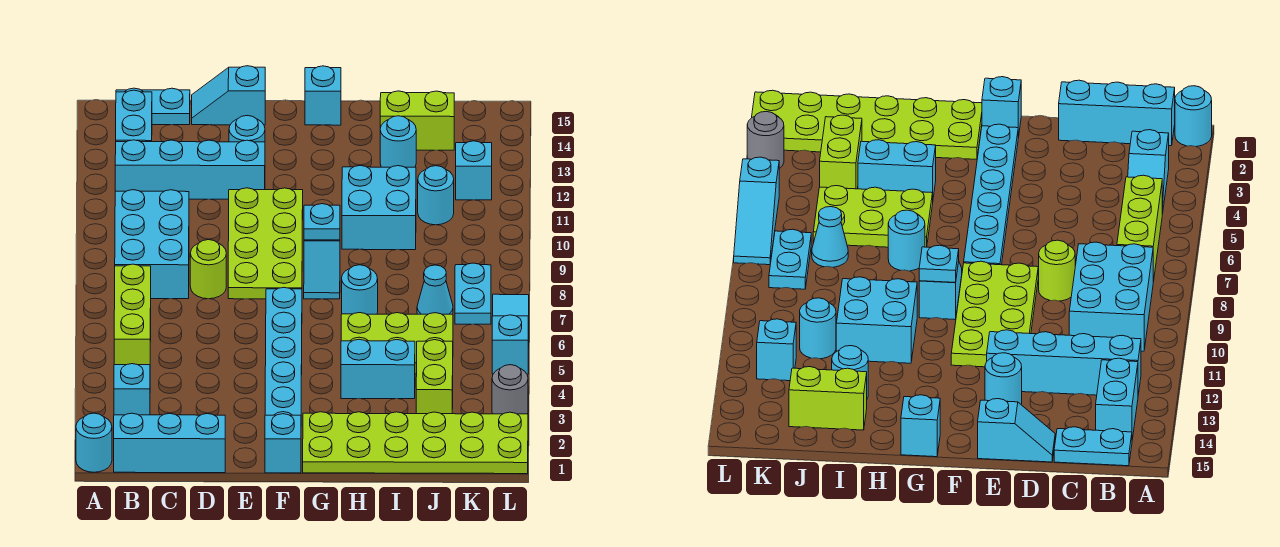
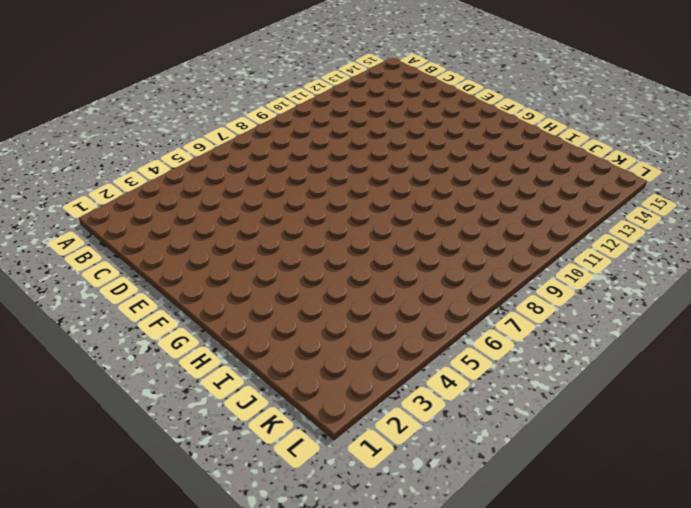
none -> cyan 1x1 round brick [76,413,112,472]
none -> cyan 1x3 brick [114,413,225,473]
none -> cyan 1x2 slope [114,364,150,415]
none -> lime 1x3 brick [114,264,151,365]

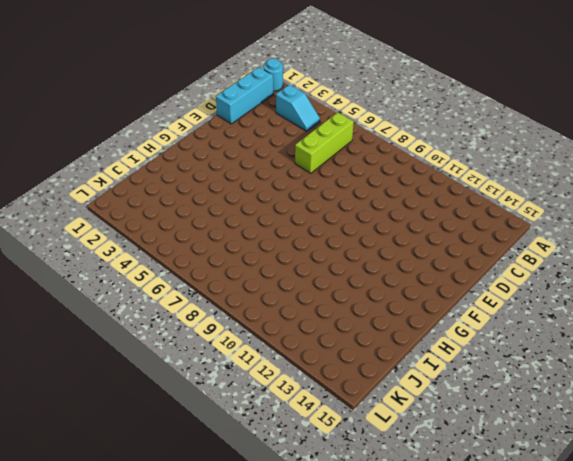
lime 1x3 brick [295,112,354,173] -> lime 1x3 brick turned to [114,264,151,365]
none -> cyan 2x3 brick [115,190,189,299]
none -> cyan 1x4 brick [115,140,265,199]
none -> cyan 1x2 brick [116,90,152,142]
none -> cyan 1x2 plate [116,88,190,125]

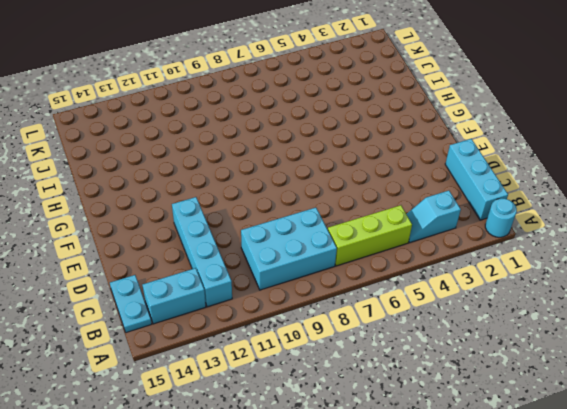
none -> lime 1x1 round brick [190,240,226,299]
none -> cyan 1x2 slope [192,66,265,125]
none -> lime 2x4 plate [228,188,303,299]
none -> cyan 1x1 round brick [229,116,265,142]

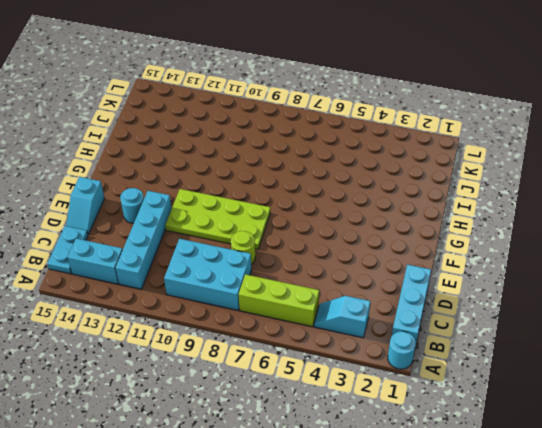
none -> cyan 1x1 brick [265,414,301,473]
none -> cyan 1x6 plate [265,288,302,415]
none -> lime 2x6 plate [303,412,528,474]
none -> cyan 1x2 slope [304,240,340,299]

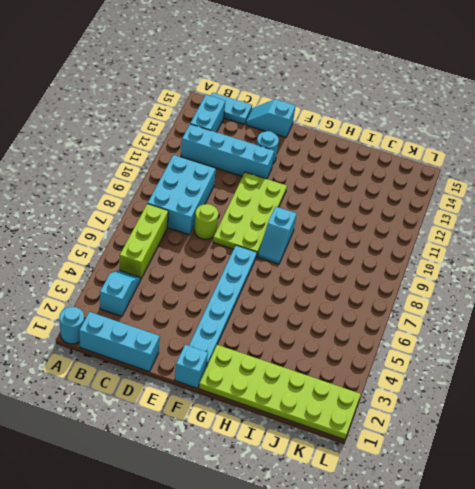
none -> cyan 1x1 brick [305,66,341,125]
none -> cyan 1x2 brick [341,339,415,399]
none -> lime 2x3 plate [341,313,453,374]
none -> cyan 1x1 round brick [342,265,378,314]

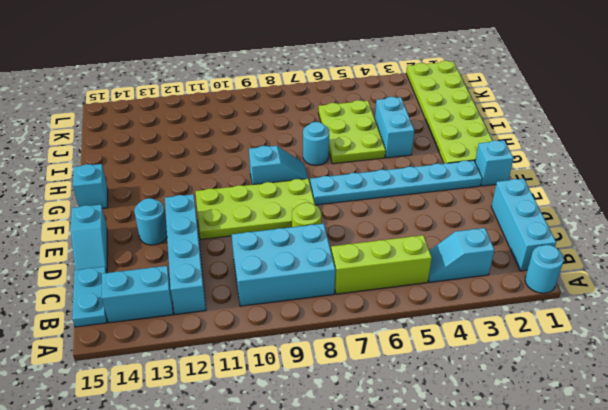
none -> cyan 2x2 brick [342,166,416,250]
none -> cyan 1x1 round brick [380,116,416,167]
none -> lime 1x2 brick [380,91,454,150]
none -> lime 1x2 brick [416,340,453,414]

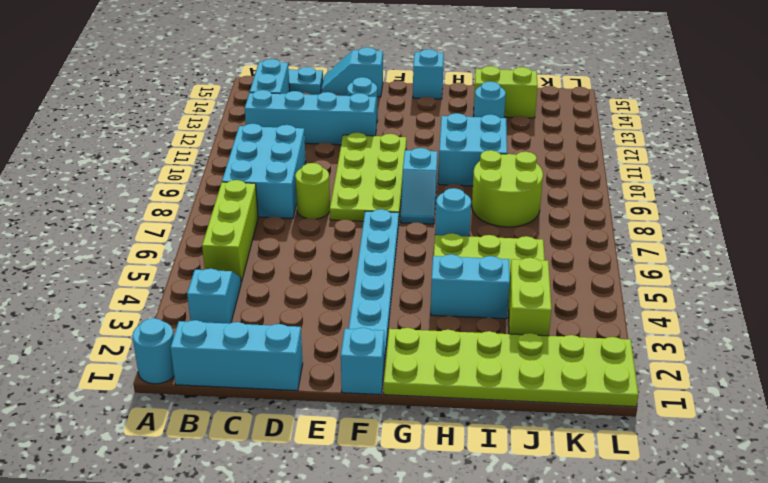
lime 2x2 round brick [472,150,543,227] -> none
none -> cyan 1x1 cone [417,265,453,314]
none -> cyan 1x1 round brick [418,166,454,225]
none -> cyan 1x2 plate [455,263,491,324]
none -> cyan 1x1 brick [456,141,492,200]

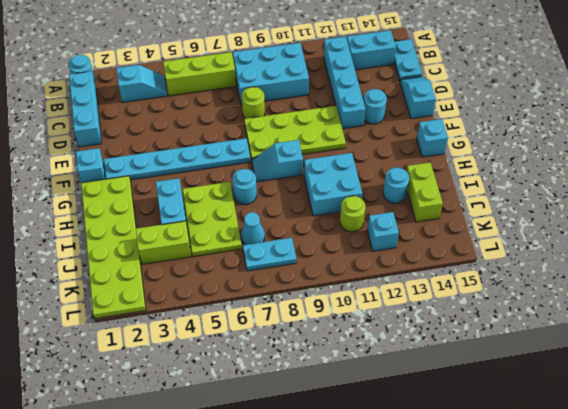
lime 1x1 round brick [340,196,365,232] -> cyan 1x1 round brick [418,166,454,225]
none -> grey 1x1 round brick [492,365,528,414]
none -> cyan 1x3 slope [492,294,529,374]
none -> cyan 1x1 plate [304,204,340,240]

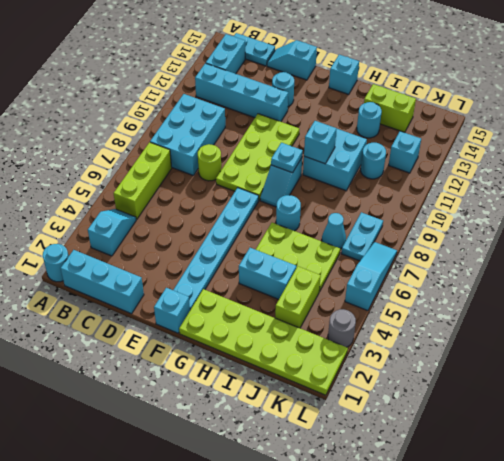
cyan 1x1 brick [304,121,336,164] -> none

